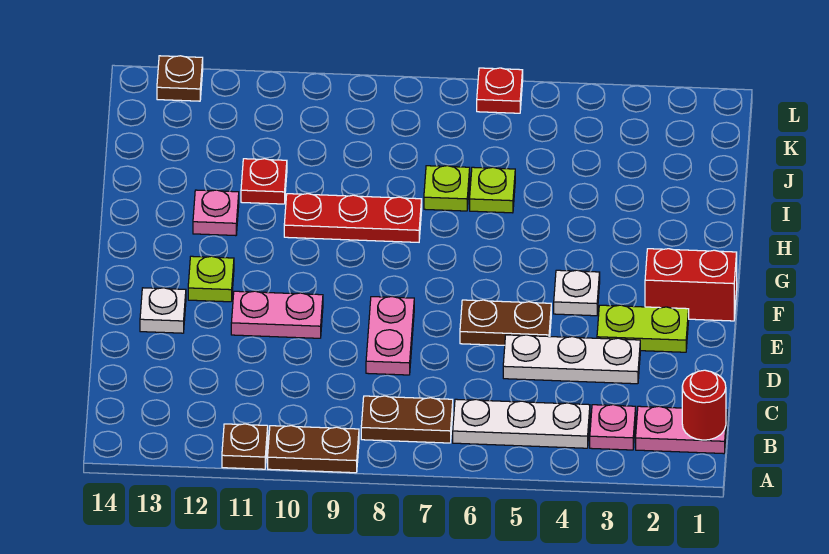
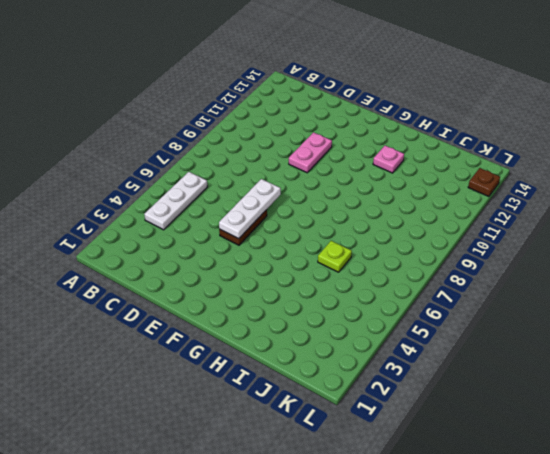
white 1x3 plate [219,179,281,239] -> white 1x3 plate moved to [503,335,640,384]
none -> brown 1x2 plate [268,426,359,473]
none -> brown 1x1 plate [222,424,268,469]
none -> pink 1x2 plate [636,406,727,454]

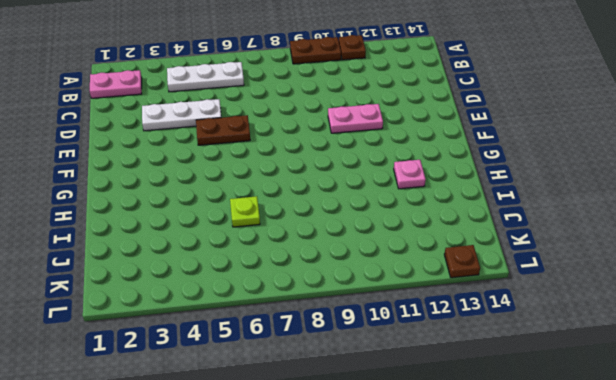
none -> pink 1x1 plate [590,405,636,450]
none -> brown 1x2 plate [361,396,453,443]
none -> pink 1x2 plate [366,297,414,375]

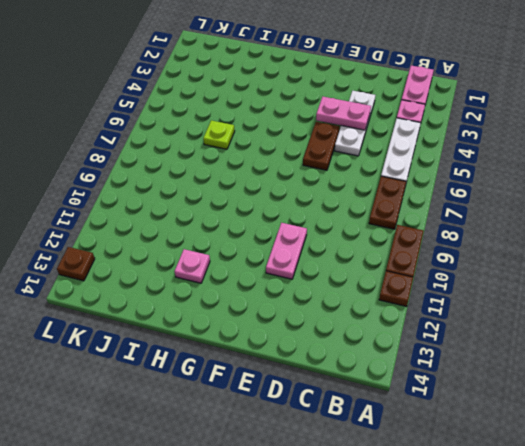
pink 1x2 plate [316,97,371,130] -> pink 1x2 plate moved to [366,297,414,375]
none -> lime 1x2 plate [597,305,689,352]
none -> white 1x1 plate [140,288,186,333]
none -> red 1x2 brick [645,249,737,321]

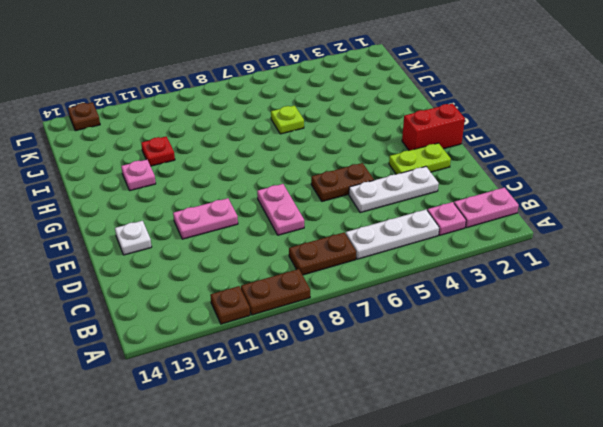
none -> white 1x1 plate [554,270,600,316]
none -> lime 1x1 plate [188,256,234,302]
none -> red 1x3 plate [284,194,422,242]

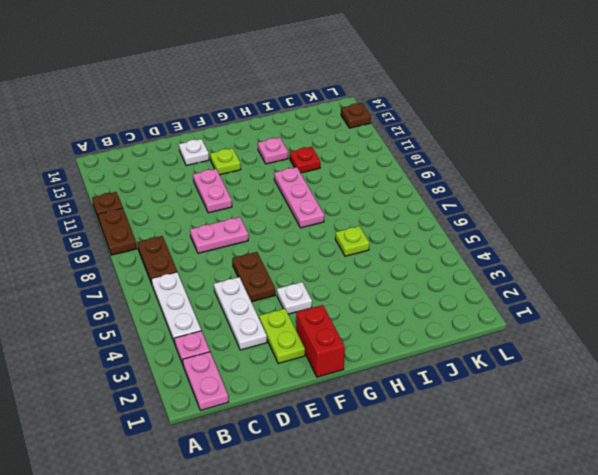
pink 1x3 plate [274,167,324,228] -> red 1x3 plate [284,194,422,242]
none -> lime 1x1 plate [424,166,470,211]
none -> red 1x1 plate [477,68,523,113]
none -> red 1x1 round brick [682,370,726,440]

